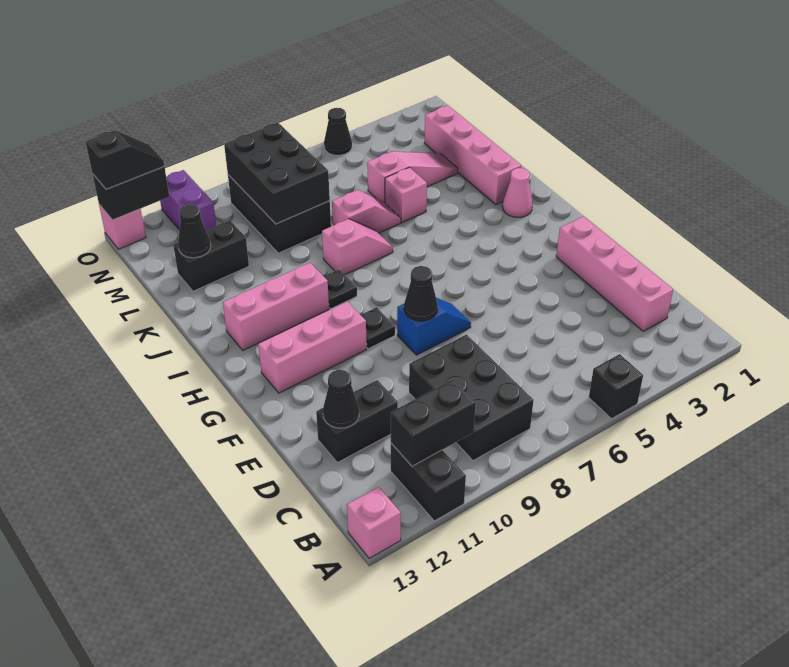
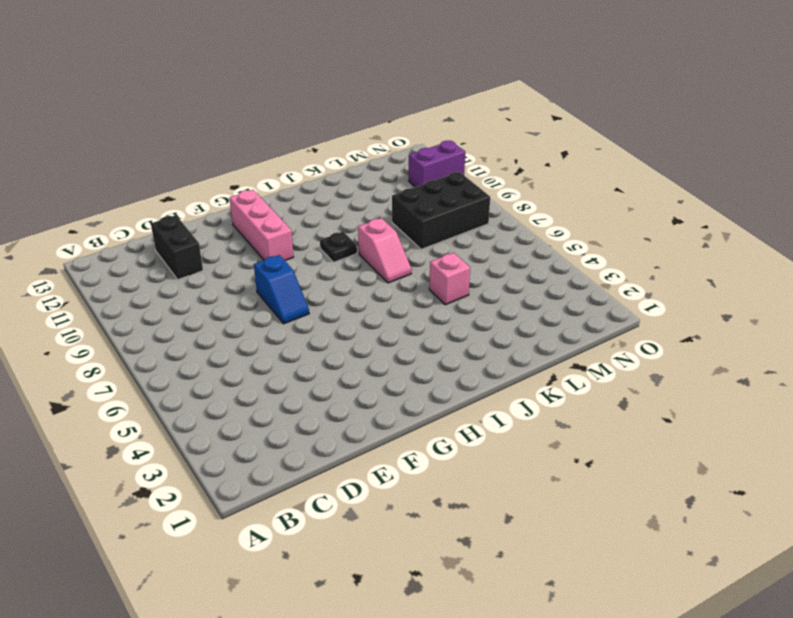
none -> black 1x1 brick [589,354,643,419]
none -> black 1x2 brick [391,443,466,521]
none -> pink 1x1 brick [347,487,401,558]

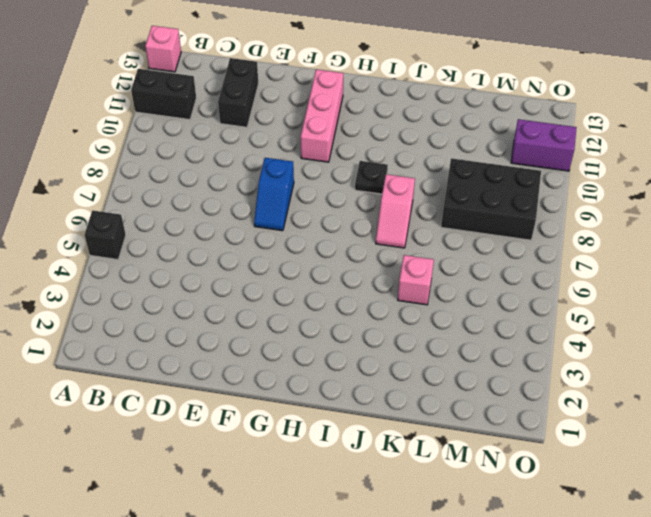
none -> black 2x3 brick [409,335,534,461]
none -> pink 1x4 brick [556,216,673,331]
none -> black 1x1 plate [361,307,395,349]

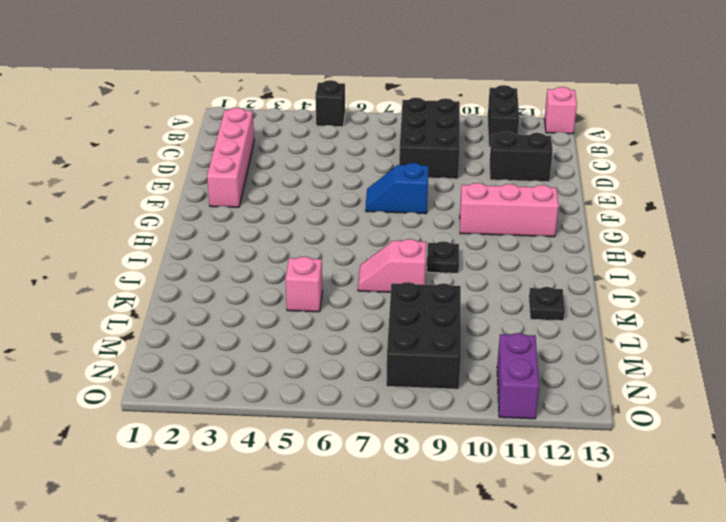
black 1x1 plate [529,287,565,321] -> black 1x1 plate moved to [361,307,395,349]
none -> pink 1x1 cone [503,168,533,217]
none -> pink 1x3 brick [223,263,329,350]
none -> pink 1x4 brick [424,106,521,204]

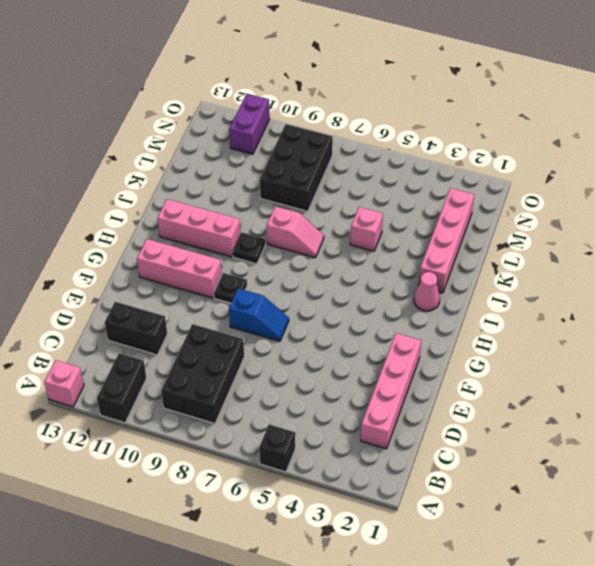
none -> pink 1x2 slope [332,190,401,233]
none -> pink 1x3 slope [367,151,458,203]
none -> black 1x2 brick [173,221,249,291]

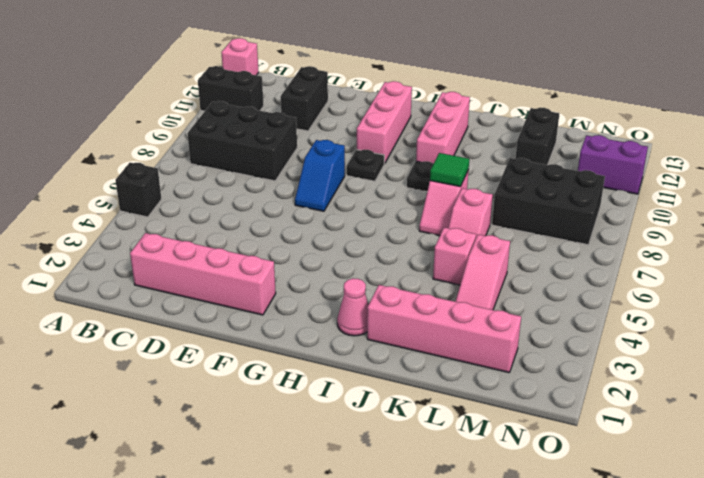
green 1x1 tile [430,153,469,187] -> none
none -> black 1x1 cone [324,108,352,155]
none -> pink 1x1 brick [99,205,146,249]
none -> black 1x2 brick [391,380,476,466]

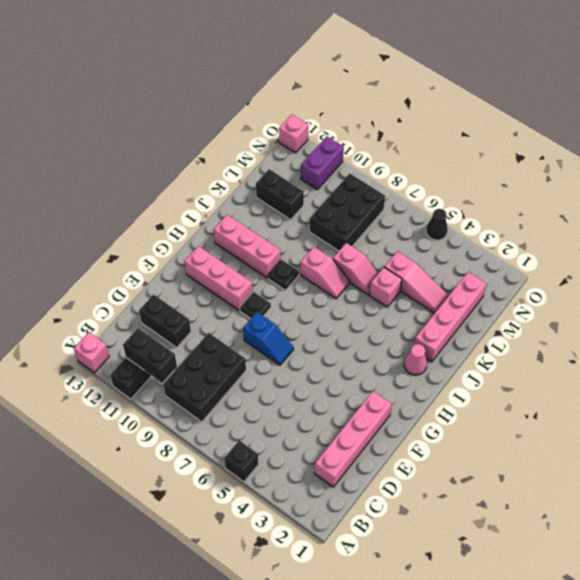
none -> black 1x1 cone [323,370,359,428]
none -> black 1x1 cone [404,266,438,321]
none -> black 2x3 brick [224,123,330,224]

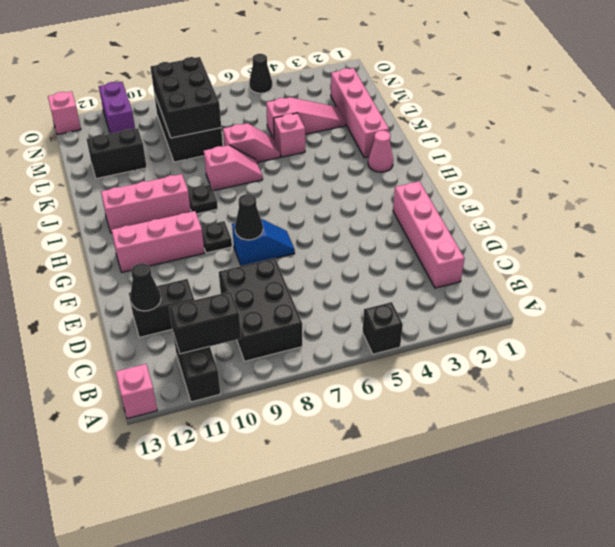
none -> black 1x1 cone [178,204,211,258]
none -> black 1x2 brick [93,167,169,220]
none -> black 1x2 slope [86,130,164,189]

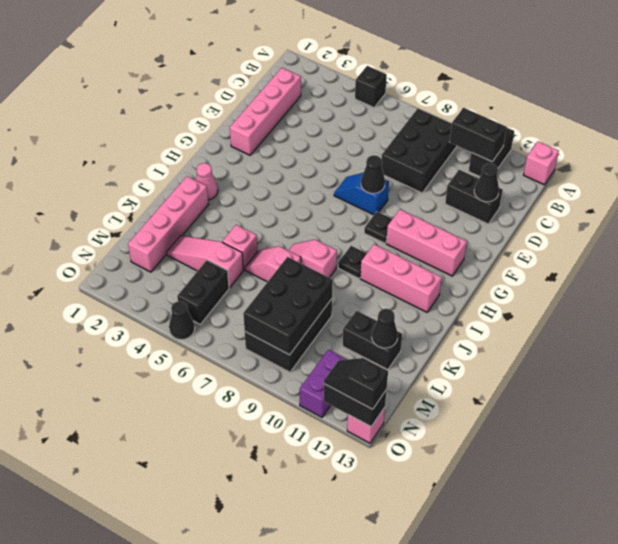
black 1x2 brick [177,260,229,324] -> none

